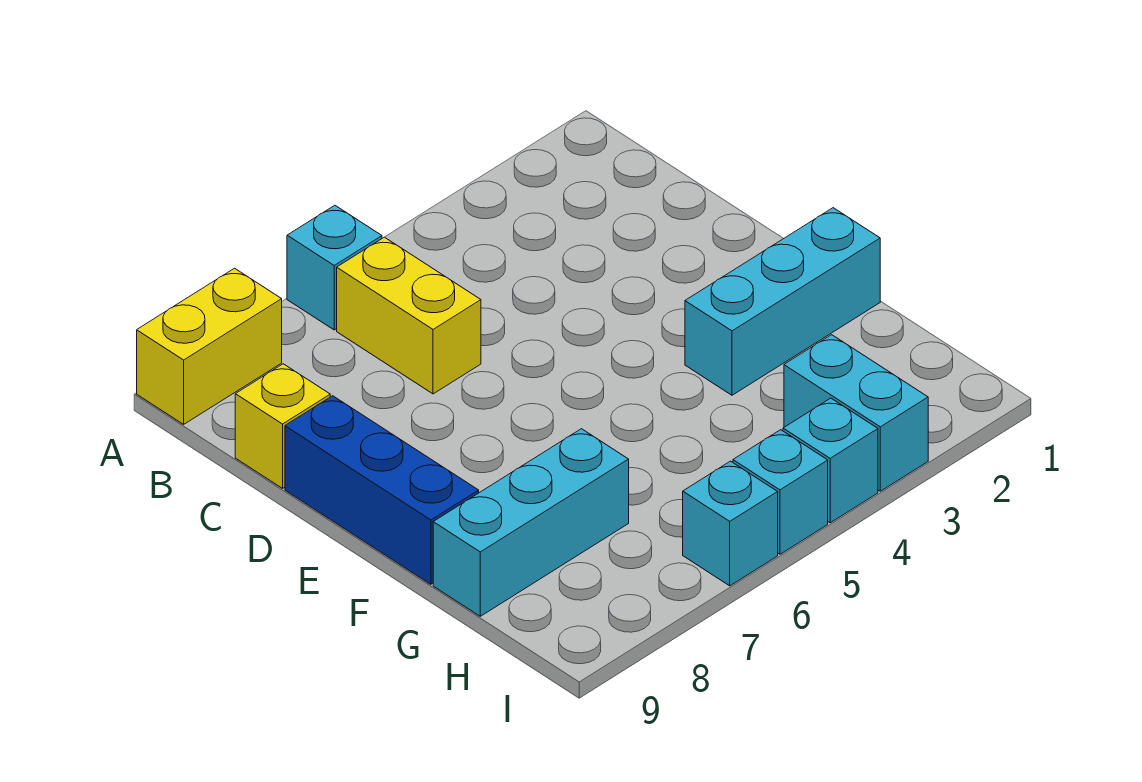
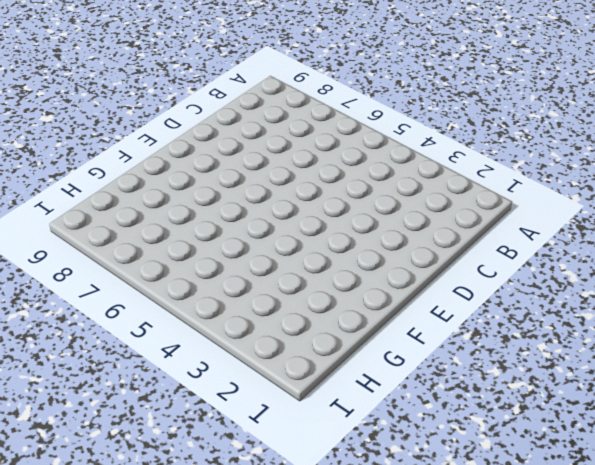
none -> cyan 1x1 brick [287,205,382,330]
none -> yellow 1x2 brick [137,268,282,424]

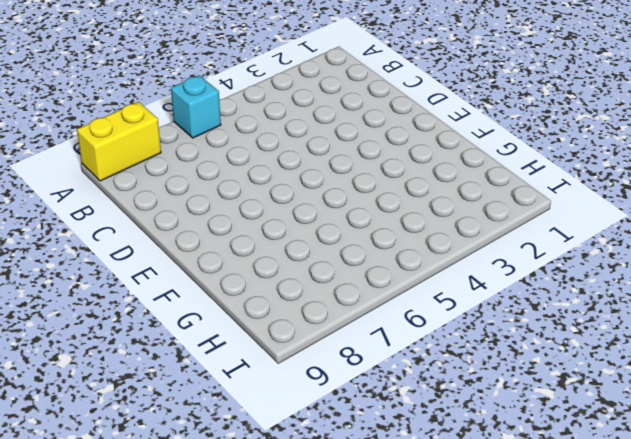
none -> yellow 1x2 brick [337,237,481,394]
none -> yellow 1x1 brick [235,364,330,488]

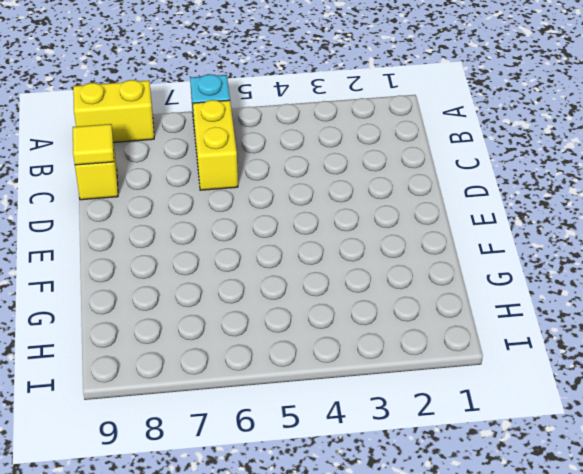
yellow 1x1 tile [73,124,114,165] -> none
none -> blue 1x3 brick [285,396,479,584]
none -> cyan 1x3 brick [685,208,880,395]

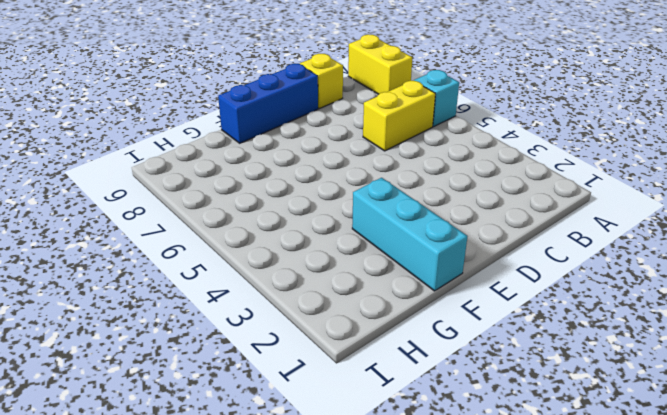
none -> cyan 1x3 brick [433,429,629,616]
none -> cyan 1x2 brick [784,335,928,491]

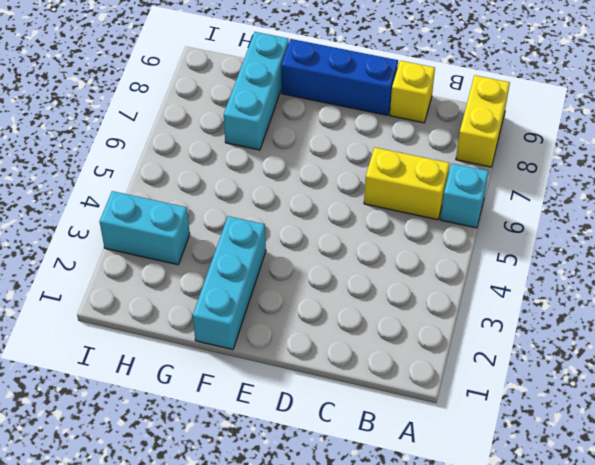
none -> cyan 1x1 brick [783,398,878,523]
none -> cyan 1x1 brick [733,430,828,554]

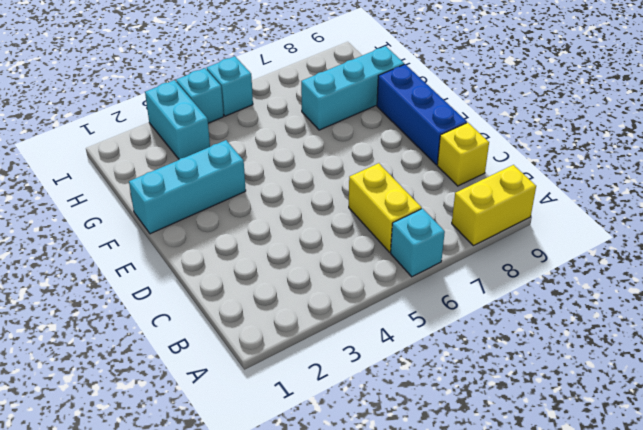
none -> cyan 1x1 brick [683,461,778,586]

